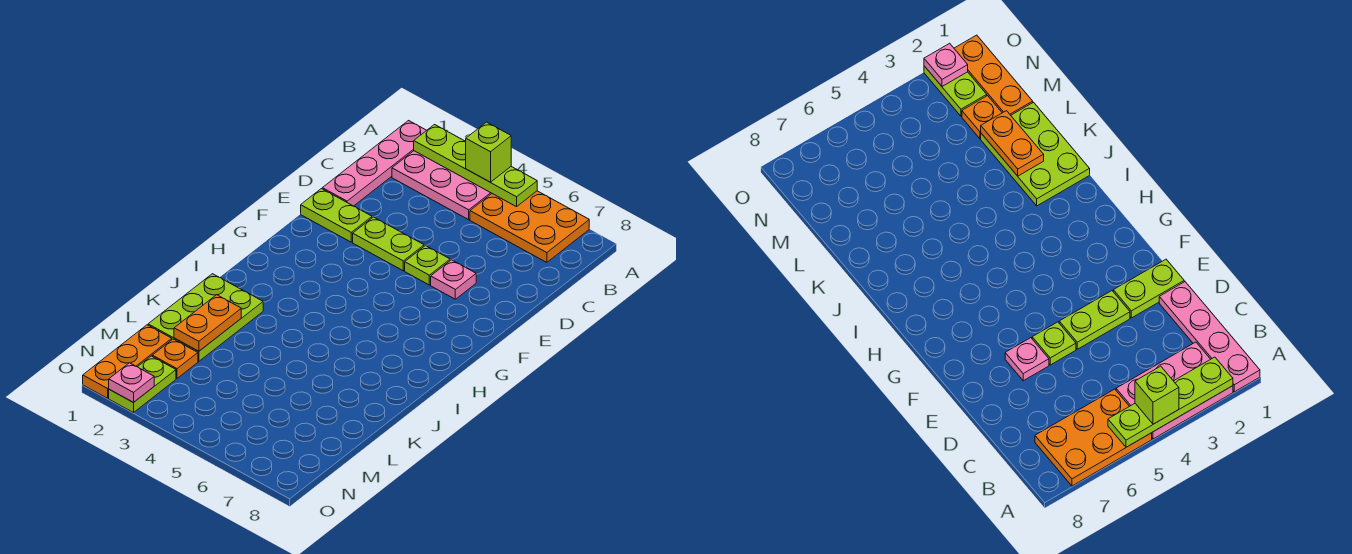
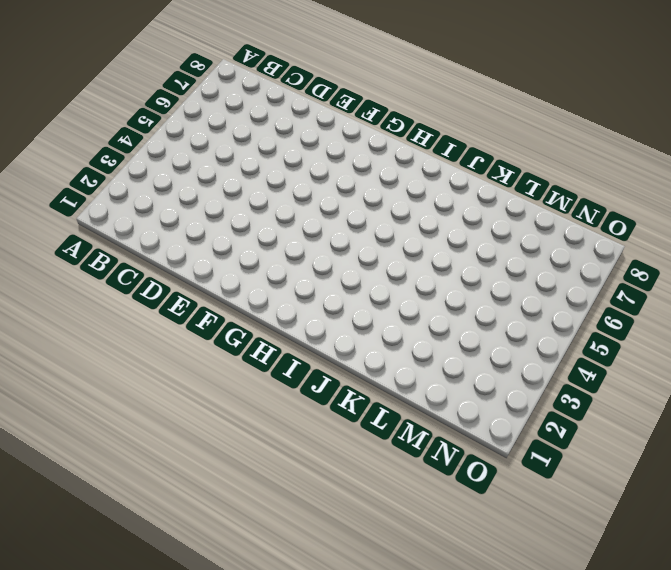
none -> pink 1x4 plate [322,121,427,206]
none -> pink 2x3 plate [392,151,492,220]
none -> orange 2x3 plate [470,191,589,262]

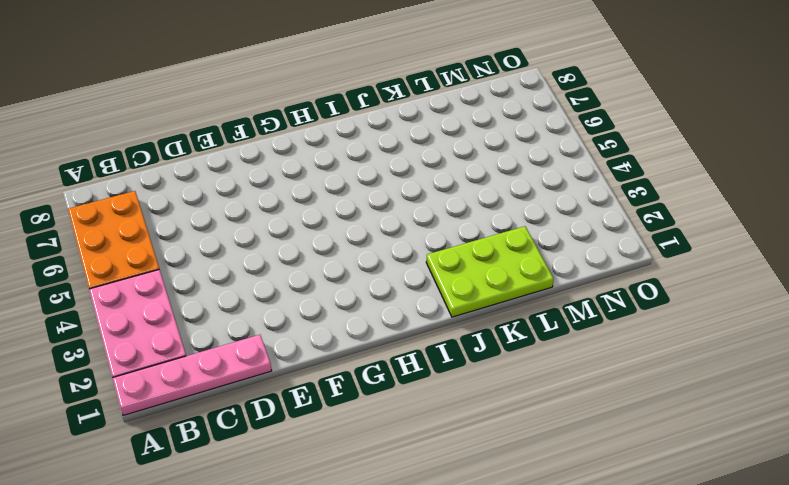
none -> lime 1x2 plate [301,189,372,242]
none -> lime 1x2 plate [353,217,424,271]
none -> lime 1x1 plate [405,246,450,285]

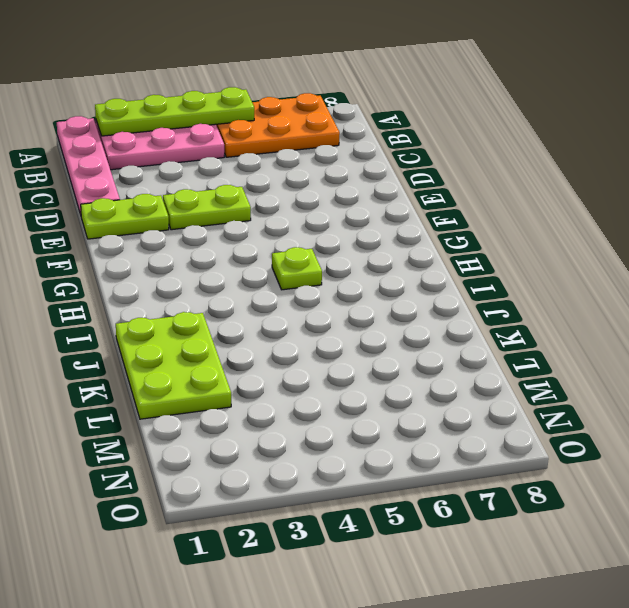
lime 1x1 plate [272,247,322,290] -> lime 1x1 plate moved to [405,246,450,285]
none -> pink 1x1 plate [431,260,476,299]
none -> orange 1x3 plate [83,325,172,398]
none -> orange 1x1 plate [152,339,198,378]

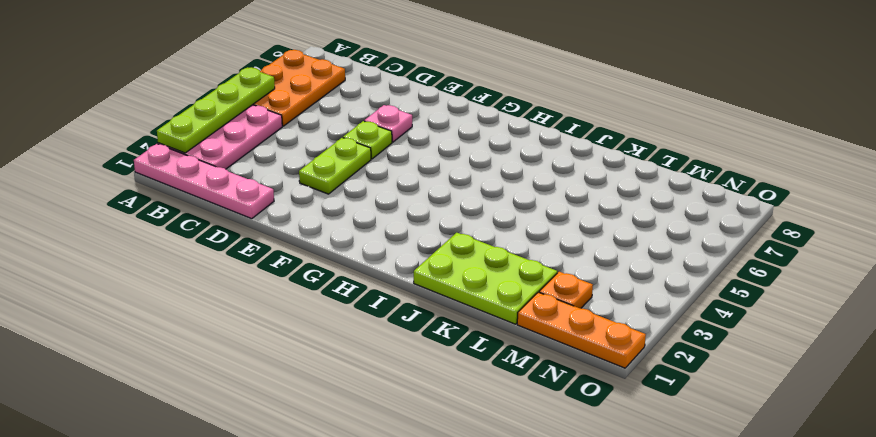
none -> lime 1x2 plate [301,189,372,242]
none -> lime 1x2 plate [109,356,176,413]
none -> orange 1x2 plate [174,295,241,351]

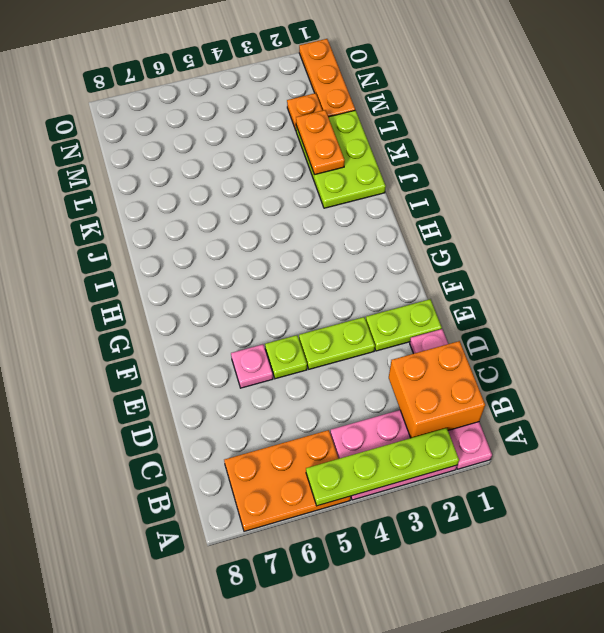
orange 2x2 brick [389,341,485,438] -> none
none -> lime 1x2 plate [109,356,176,413]
none -> pink 1x1 plate [109,363,154,402]
none -> lime 1x1 brick [466,122,511,182]

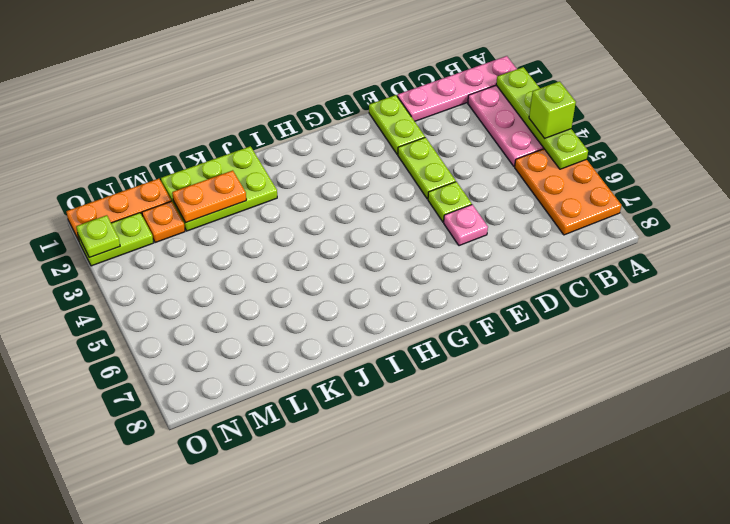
lime 1x1 plate [76,215,120,257] -> pink 1x1 plate [109,363,154,402]

